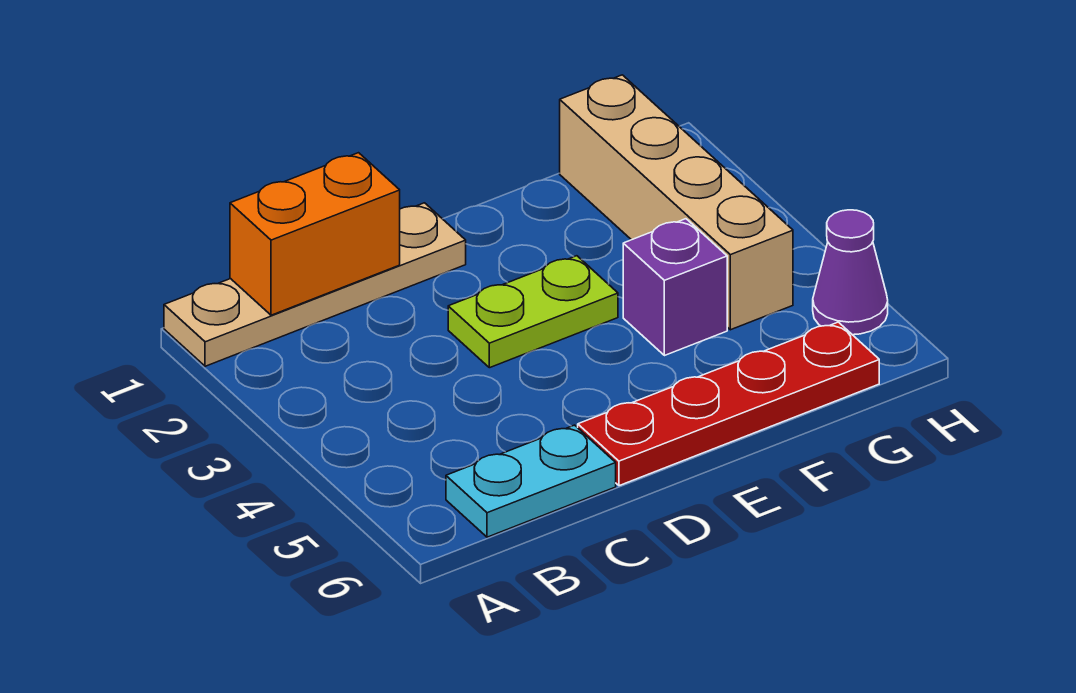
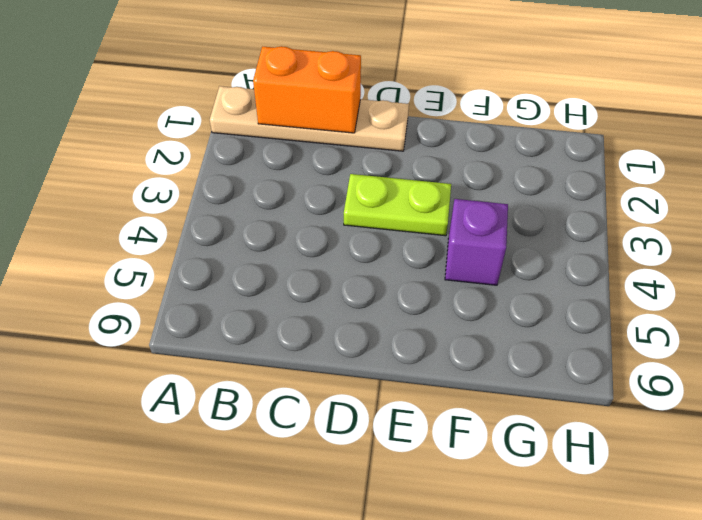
none -> cyan 1x2 plate [446,425,616,537]
none -> red 1x4 plate [578,322,879,486]

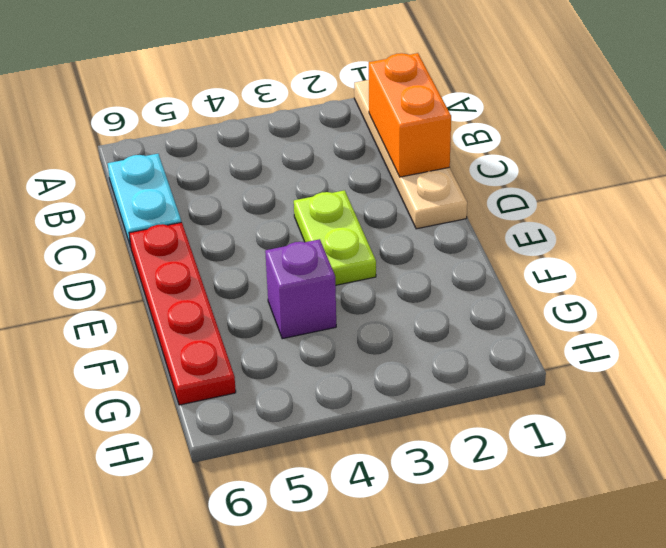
none -> tan 1x4 brick [560,75,793,330]
none -> purple 1x1 cone [813,210,888,335]

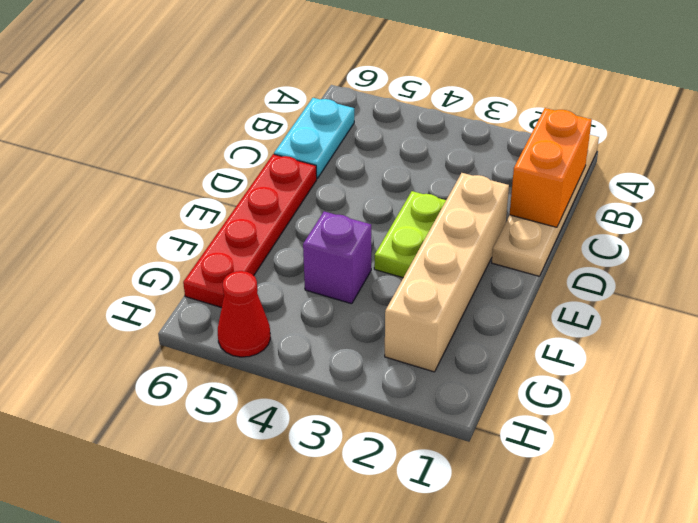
tan 1x4 brick [385,173,509,372] -> tan 1x4 brick turned to [560,75,793,330]
red 1x1 cone [218,271,270,357] -> purple 1x1 cone [813,210,888,335]

